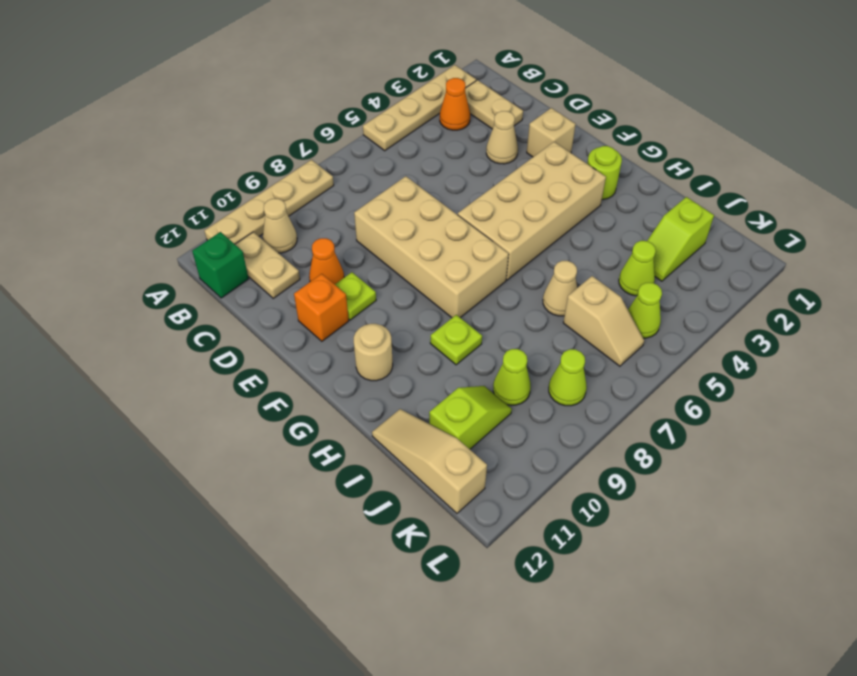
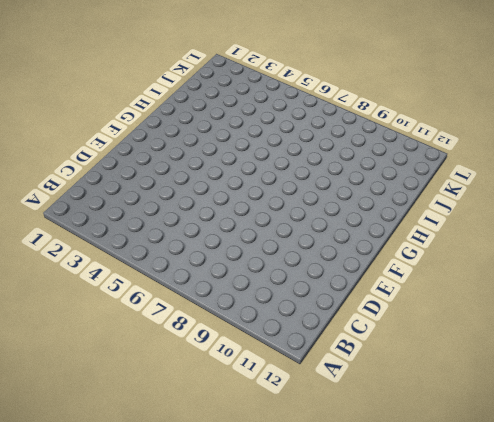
none -> tan 1x4 plate [363,65,476,151]
none -> tan 1x4 plate [204,160,334,244]
none -> tan 1x2 plate [465,80,523,129]

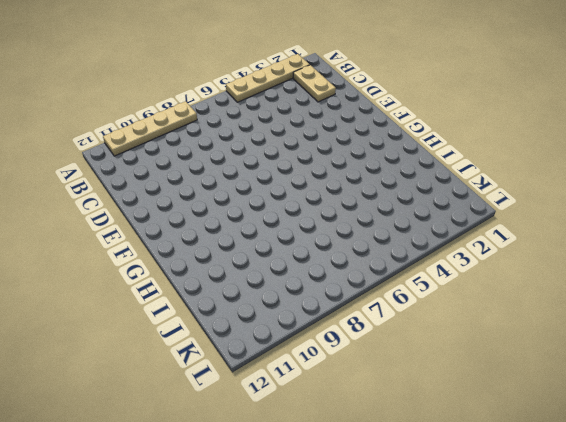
none -> orange 1x1 cone [440,78,470,130]
none -> tan 1x1 cone [263,199,297,253]
none -> tan 1x2 plate [235,232,300,298]

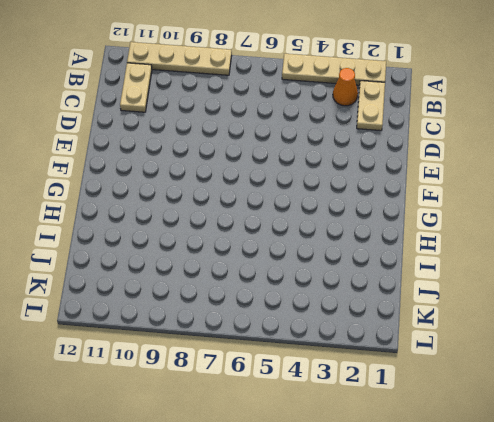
none -> tan 1x1 cone [263,199,297,253]
none -> green 1x1 brick [192,232,249,298]
none -> tan 1x1 cone [486,111,518,164]

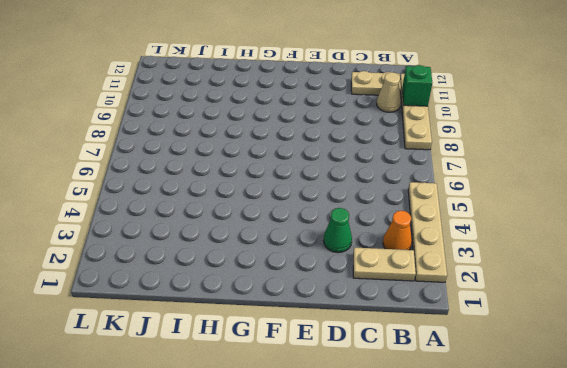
green 1x1 brick [402,65,432,106] -> green 1x1 brick moved to [192,232,249,298]
green 1x1 cone [324,208,352,253] -> tan 1x1 cone [486,111,518,164]
none -> tan 2x4 brick [354,176,509,318]
none -> orange 1x1 cone [309,238,344,284]
none -> tan 1x1 brick [527,108,576,157]

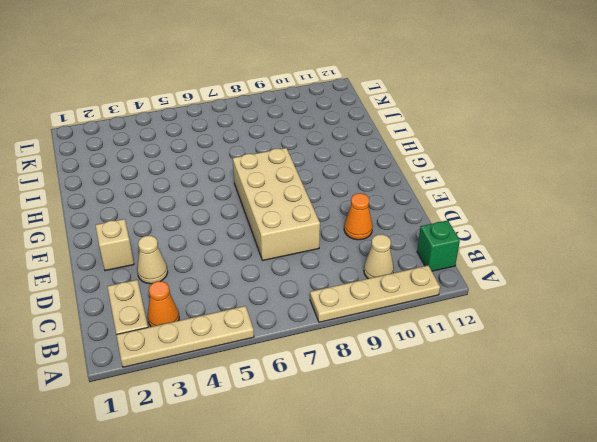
none -> tan 1x2 plate [235,232,300,298]
none -> lime 1x1 plate [335,272,376,320]
none -> orange 1x1 brick [294,274,349,341]

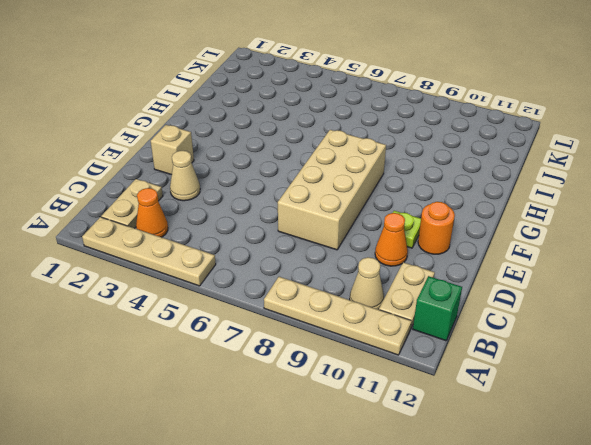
orange 1x1 round brick [418,202,455,254] -> orange 1x1 brick [294,274,349,341]
none -> tan 2x4 brick [458,142,606,280]
none -> lime 1x1 round brick [587,146,622,200]
none -> tan 1x1 round brick [354,324,393,381]

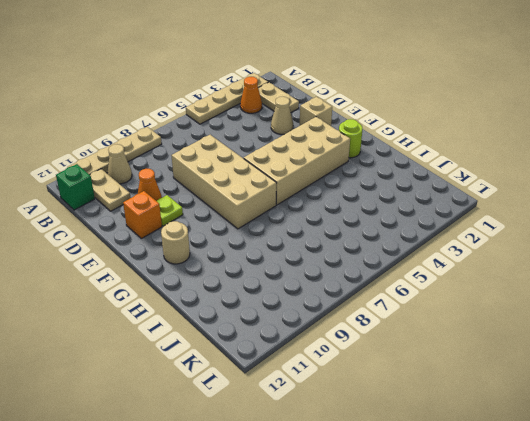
none -> lime 1x1 plate [430,315,482,365]
none -> tan 1x1 cone [543,261,577,316]
none -> tan 1x3 slope [372,409,487,513]

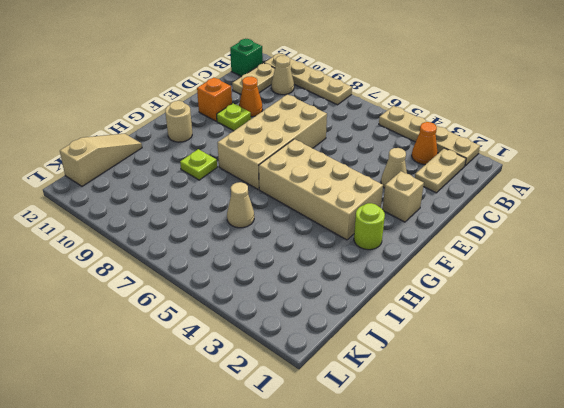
none -> lime 1x2 slope [647,197,714,281]
none -> lime 1x1 cone [619,241,656,296]
none -> tan 1x2 slope [563,276,644,366]

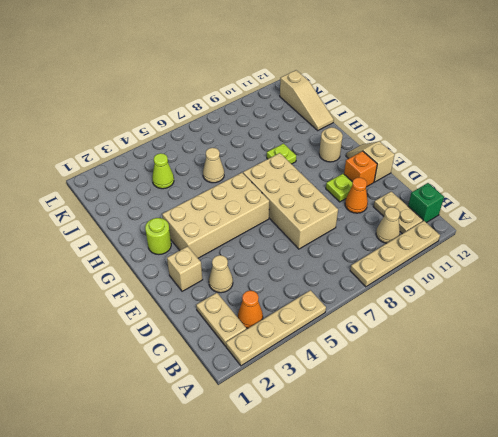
tan 1x2 slope [346,141,395,182] -> tan 1x2 slope moved to [563,276,644,366]
none -> lime 1x2 slope [647,197,714,281]
none -> lime 1x1 cone [493,349,531,405]
none -> lime 1x2 slope [429,386,512,449]

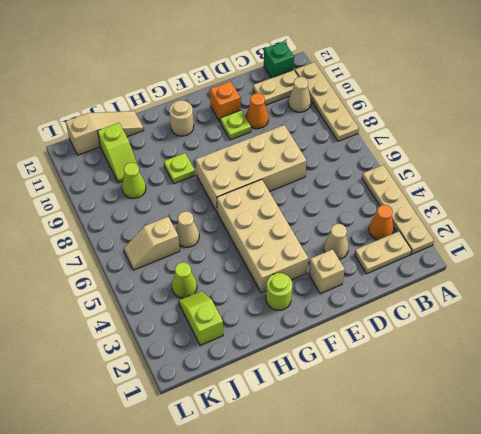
none -> lime 1x1 cone [628,283,662,338]
none -> lime 1x1 cone [549,349,587,406]

